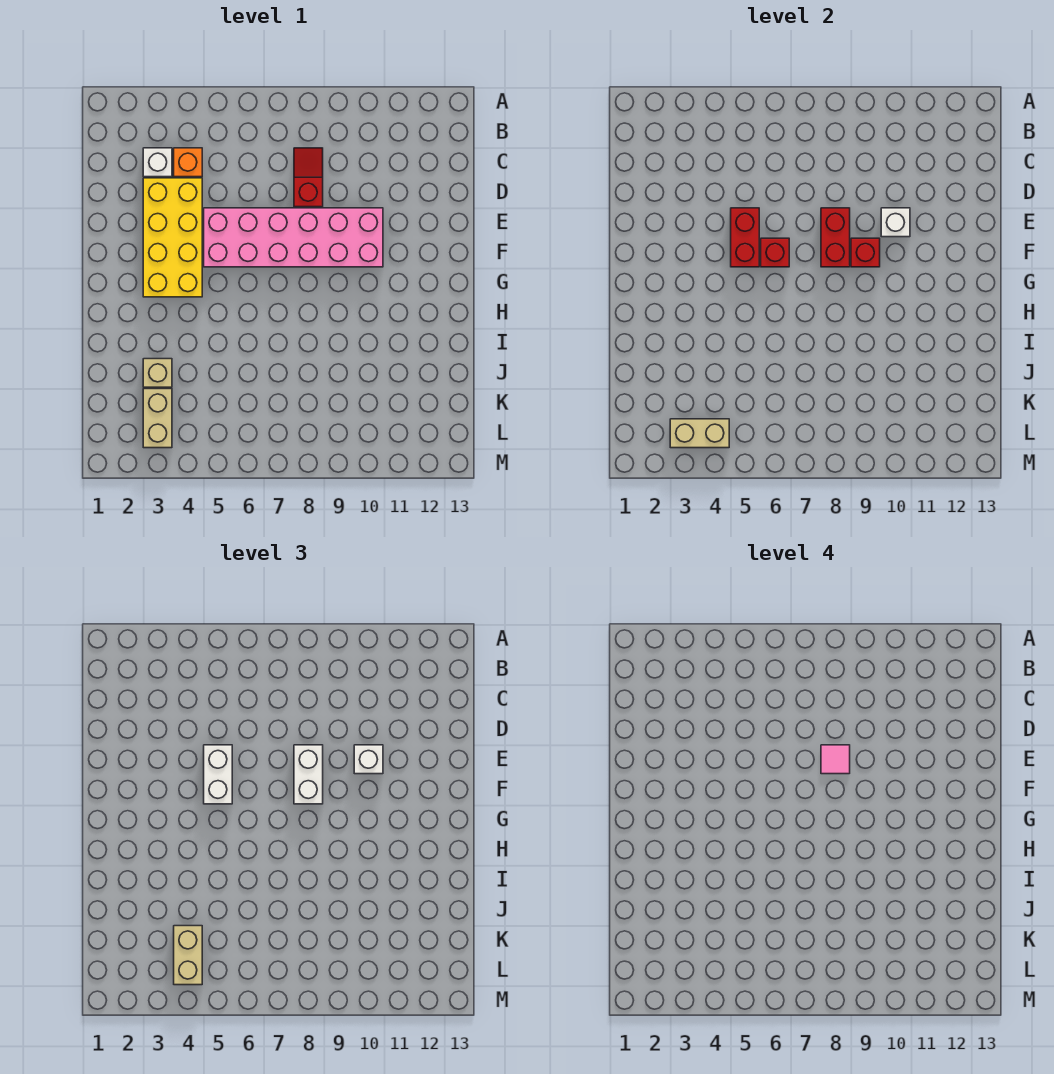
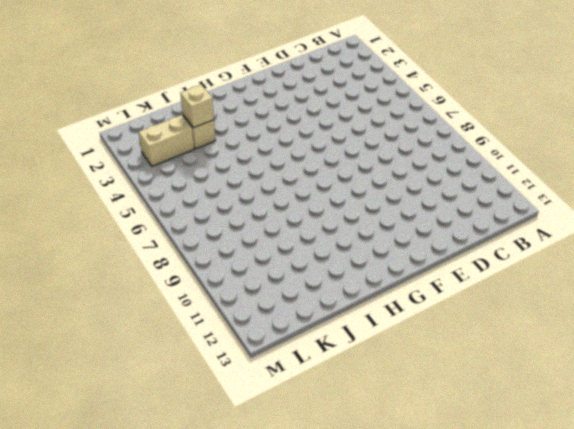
tan 1x1 brick [180,85,214,128] -> none
none -> white 1x1 brick [143,148,172,177]
none -> orange 1x1 brick [174,148,202,177]
none -> red 1x2 slope [294,148,323,207]

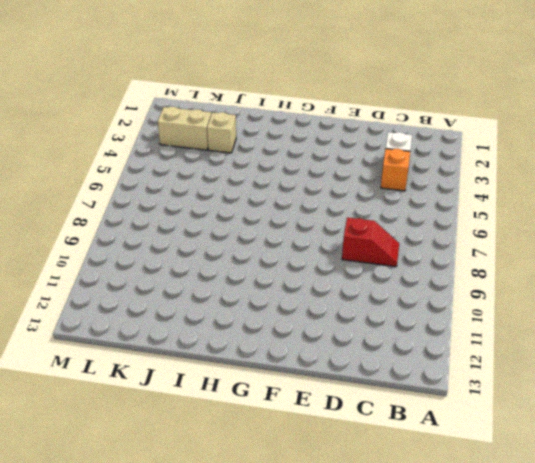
none -> yellow 2x4 brick [143,178,202,297]
none -> pink 2x6 brick [204,208,383,267]
none -> red 1x2 brick [731,208,759,267]

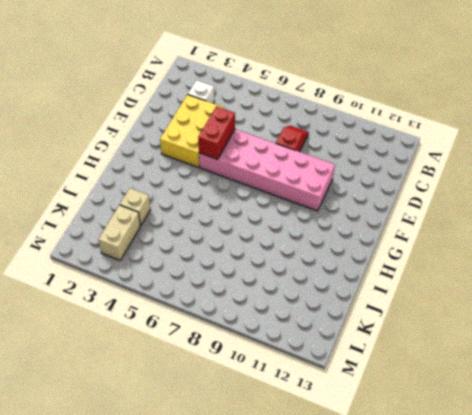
yellow 2x3 brick [160,94,224,167] -> yellow 2x4 brick [143,178,202,297]
none -> orange 1x1 brick [174,148,202,177]
none -> red 1x2 brick [821,208,850,267]
none -> white 1x1 brick [881,208,910,237]

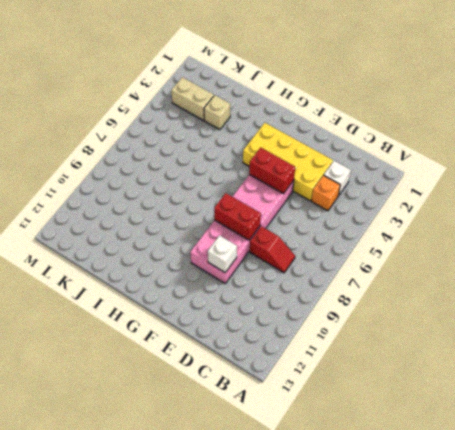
none -> red 1x1 brick [761,238,789,267]
none -> red 1x1 brick [851,238,880,267]
none -> tan 1x2 brick [670,419,729,448]

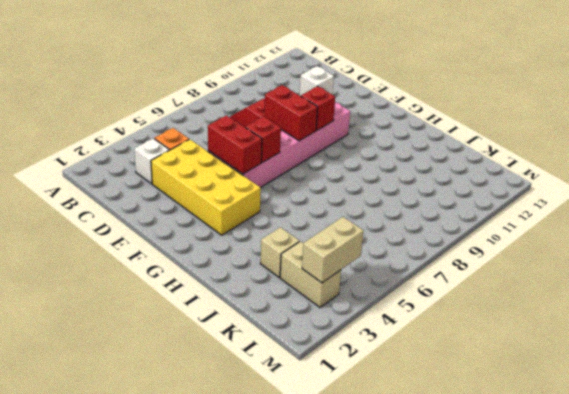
none -> white 1x2 brick [204,745,232,804]
none -> white 1x2 brick [294,745,323,804]
none -> white 1x1 brick [354,745,383,774]

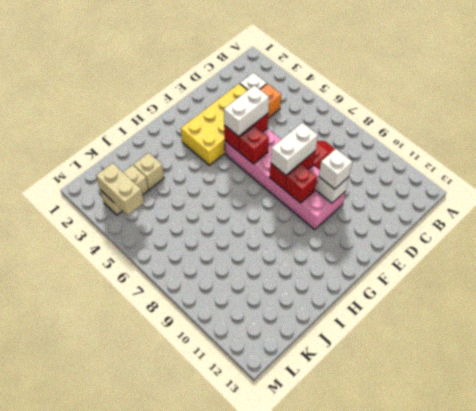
none -> tan 1x2 brick [174,926,202,985]
none -> pink 1x1 tile [821,745,850,774]

